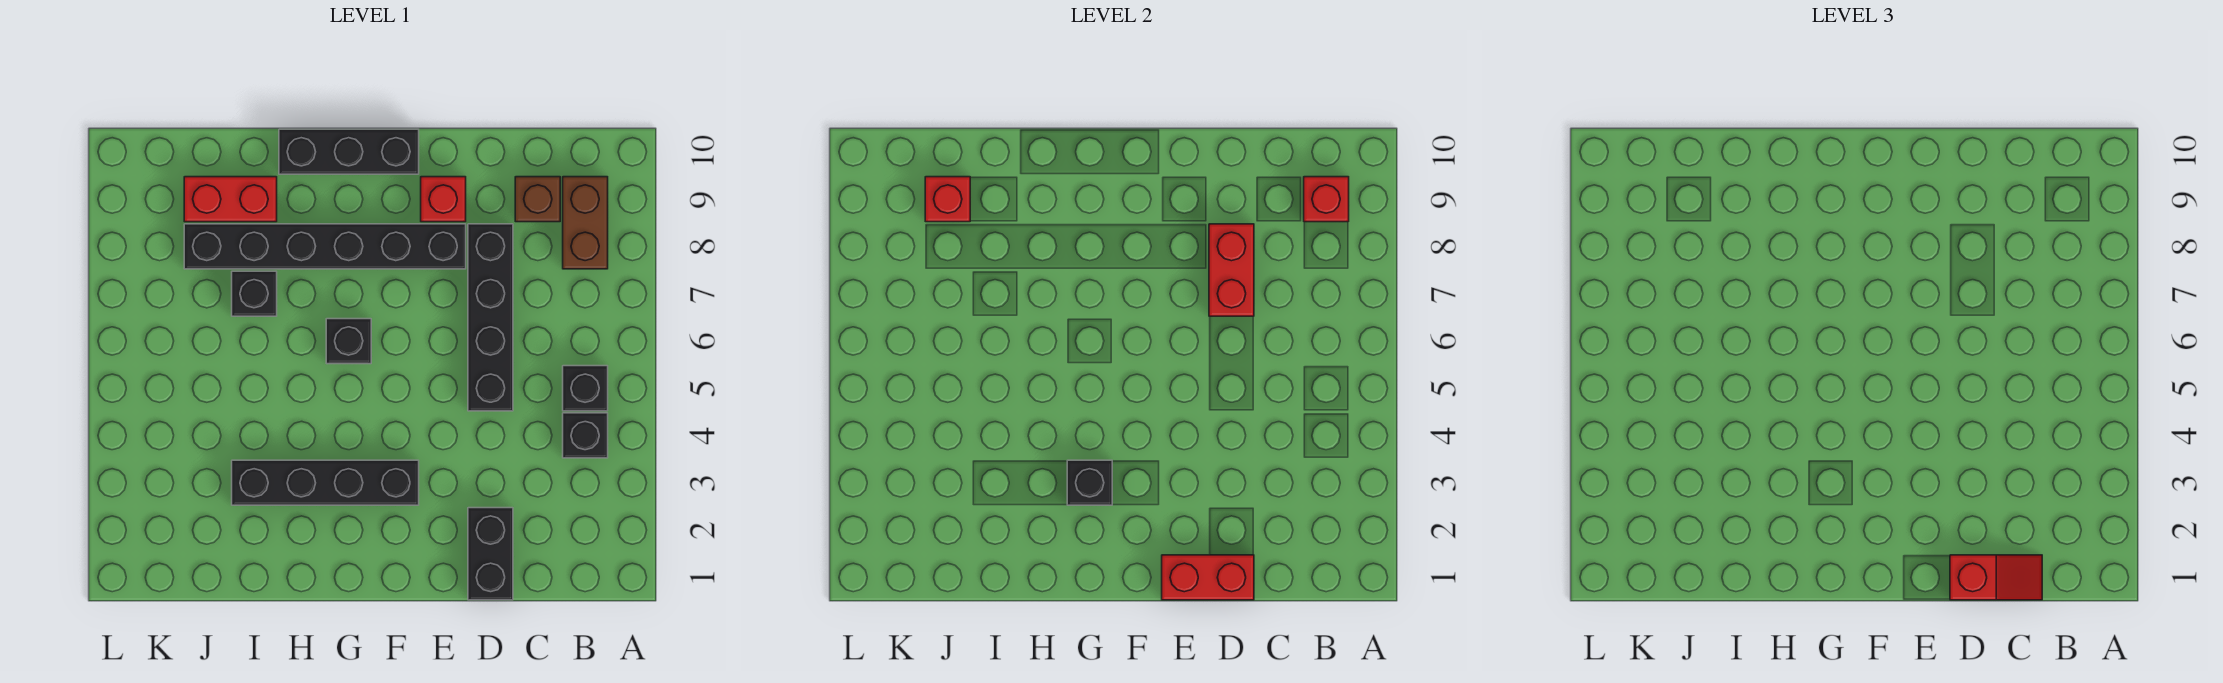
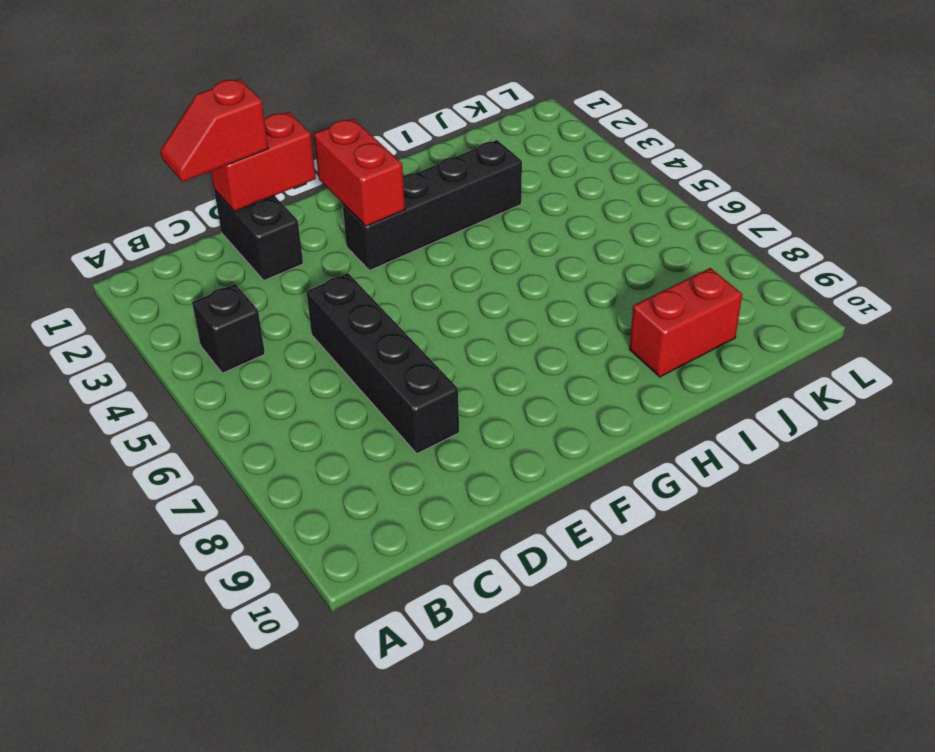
red 1x2 brick [314,118,405,226] -> red 1x2 brick moved to [1209,224,1254,316]
none -> black 1x1 brick [563,366,608,411]
none -> brown 1x2 brick [563,177,608,269]
none -> brown 1x1 brick [515,177,560,222]

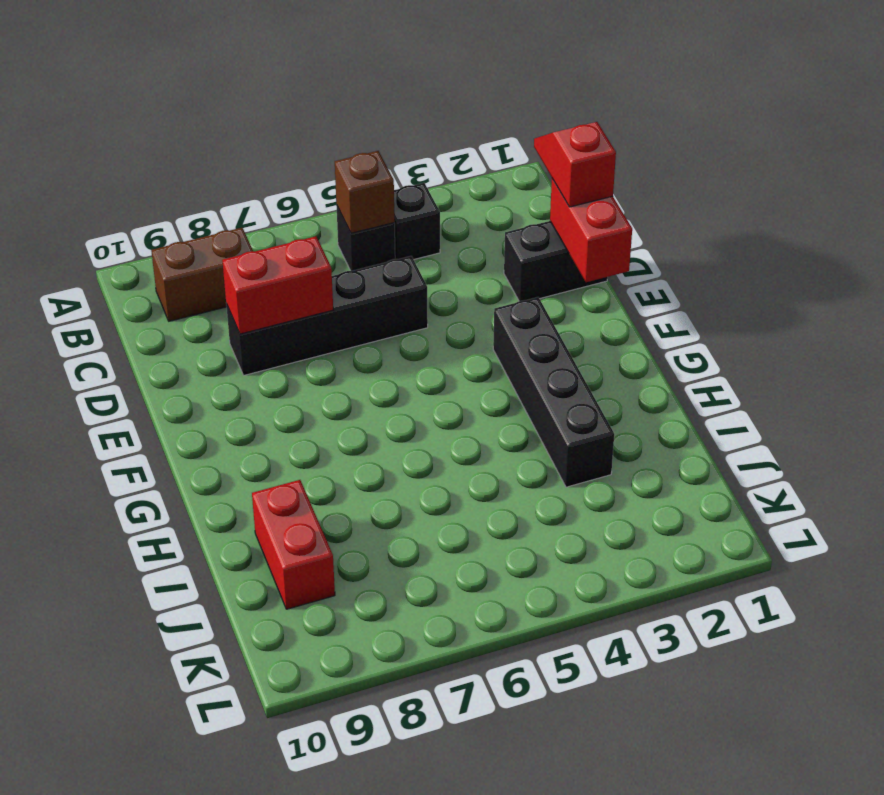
brown 1x1 brick [335,151,395,233] -> brown 1x1 brick moved to [515,177,560,222]
none -> black 1x6 brick [184,224,466,269]
none -> red 1x1 brick [421,177,466,222]
none -> black 1x3 brick [279,129,419,174]

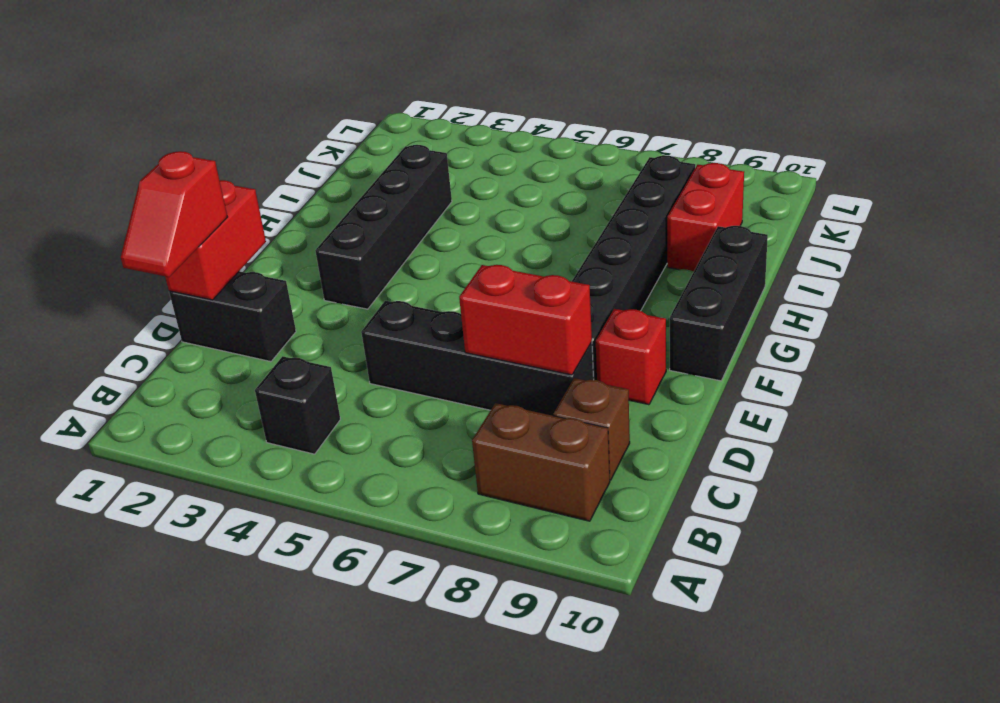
none -> black 1x1 brick [563,366,608,411]
none -> black 1x1 brick [326,319,371,364]
none -> black 1x1 brick [232,271,277,316]

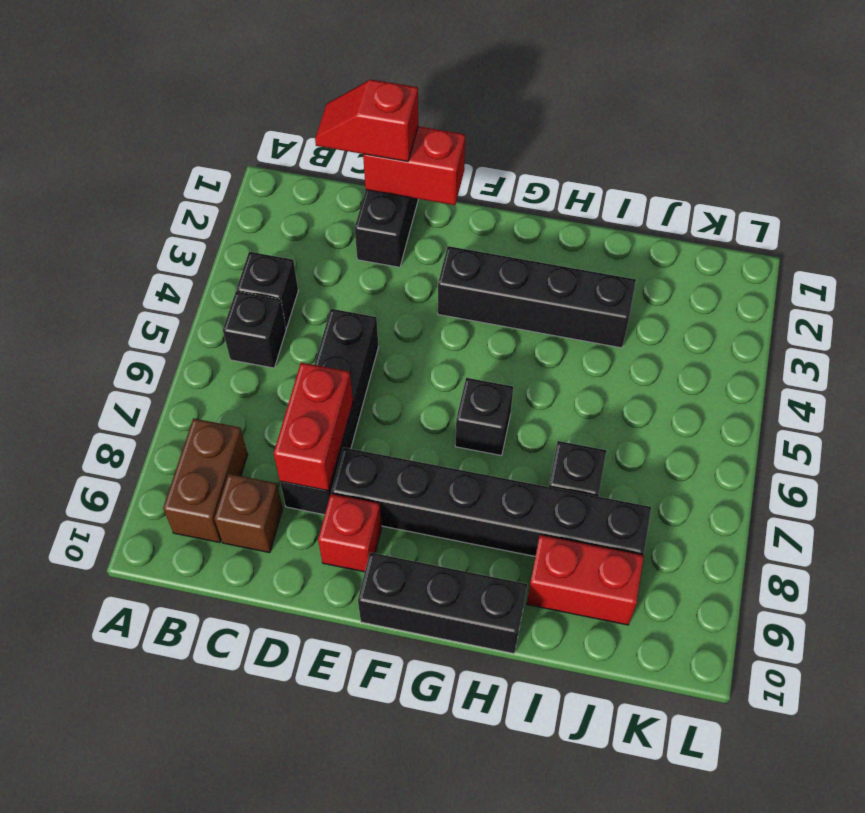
none -> red 1x1 brick [1304,177,1349,222]
none -> black 1x1 brick [1067,460,1112,505]
none -> red 1x1 brick [925,177,970,222]

